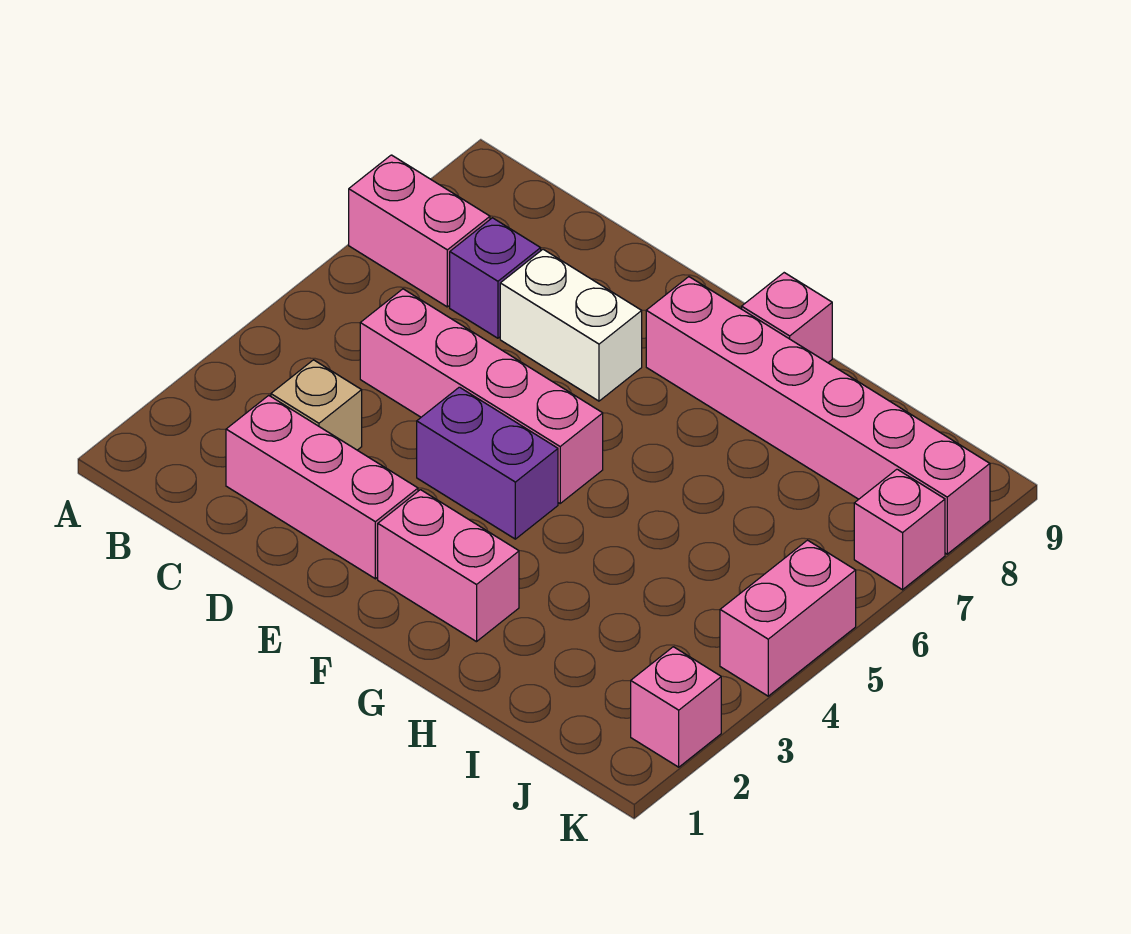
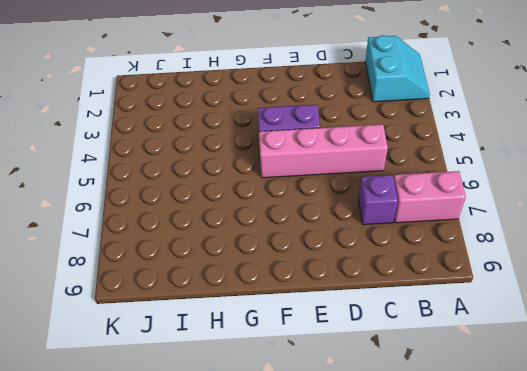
cyan 2x2 slope [365,35,430,102] -> none
none -> pink 1x3 brick [226,395,418,579]
none -> tan 1x1 brick [271,360,362,450]
none -> white 1x2 brick [500,249,642,401]

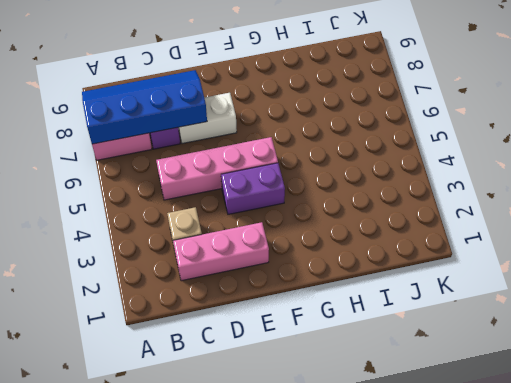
blue 2x4 slope [82,70,207,144] -> none
none -> pink 1x2 brick [378,490,519,642]
none -> pink 1x6 brick [646,277,990,554]
none -> pink 1x1 brick [742,273,832,363]

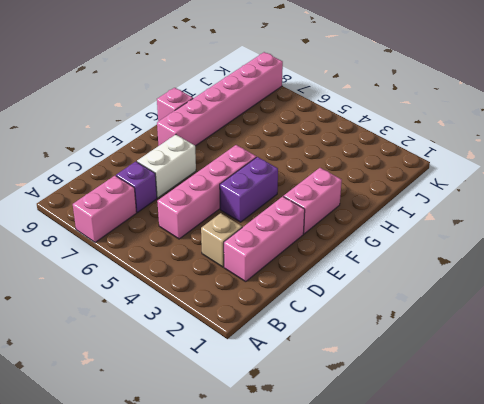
none -> pink 1x1 brick [631,647,721,767]
none -> pink 1x2 brick [720,540,856,696]
none -> pink 1x1 brick [854,469,945,590]

